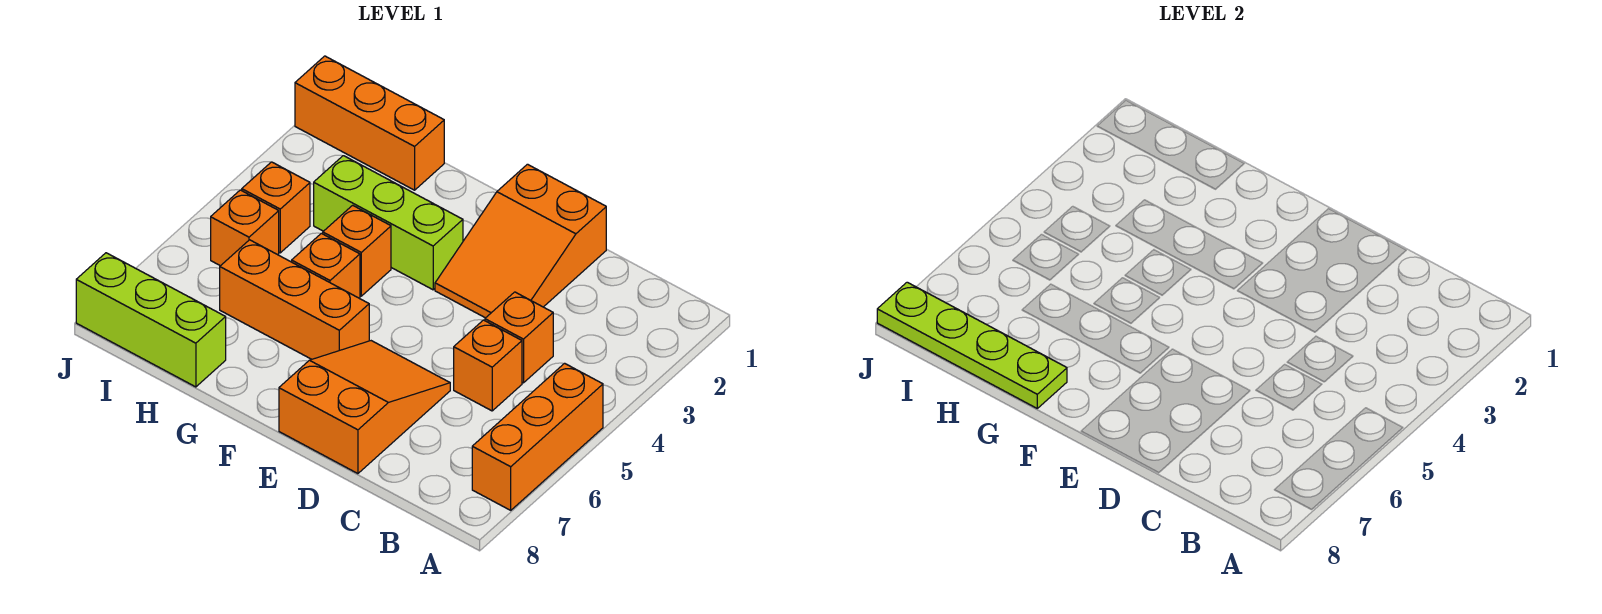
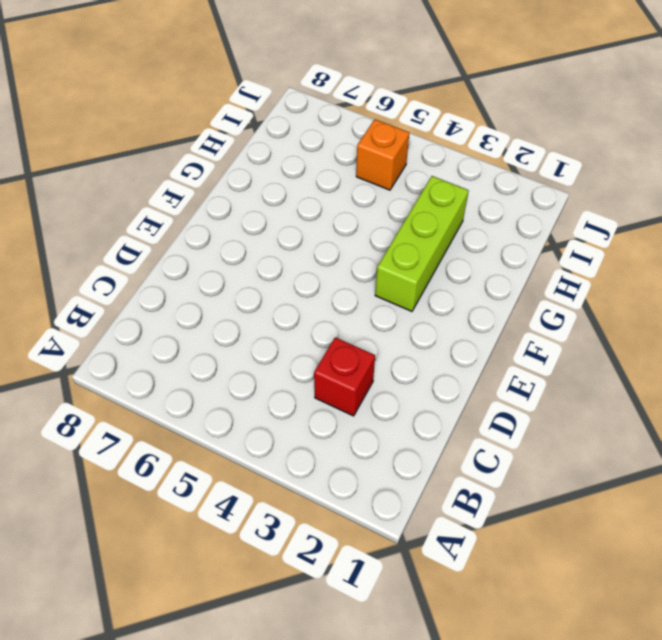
red 1x1 brick [314,337,375,416] -> none
none -> orange 1x3 brick [472,363,603,510]
none -> orange 1x1 brick [485,292,553,383]
none -> orange 1x1 brick [454,320,522,411]

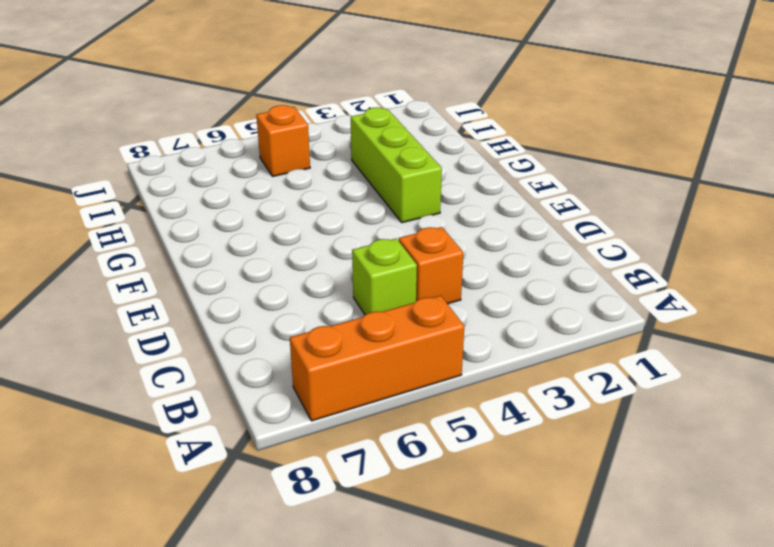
lime 1x1 brick [352,238,417,315] -> orange 1x1 brick [454,320,522,411]
none -> orange 2x3 slope [435,164,606,318]
none -> orange 2x3 slope [279,341,450,474]
none -> orange 1x3 brick [220,240,369,359]

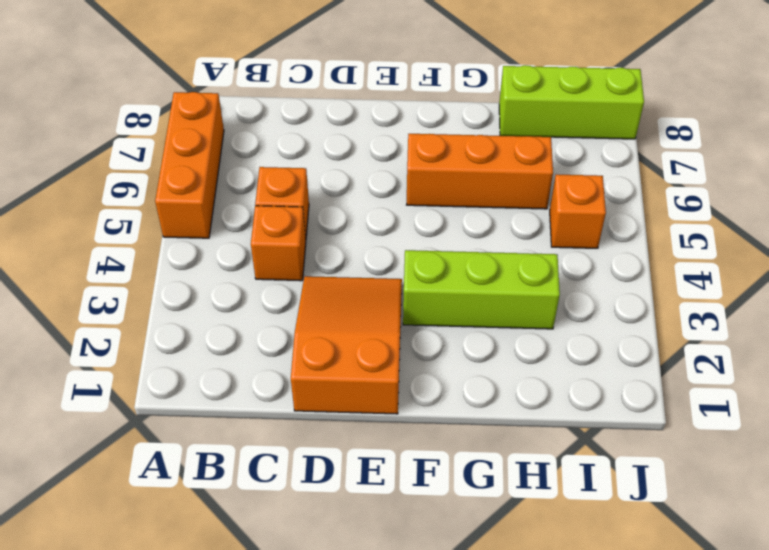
none -> orange 2x3 slope [279,341,450,474]
none -> orange 1x1 brick [323,205,391,296]
none -> orange 1x1 brick [292,233,360,298]

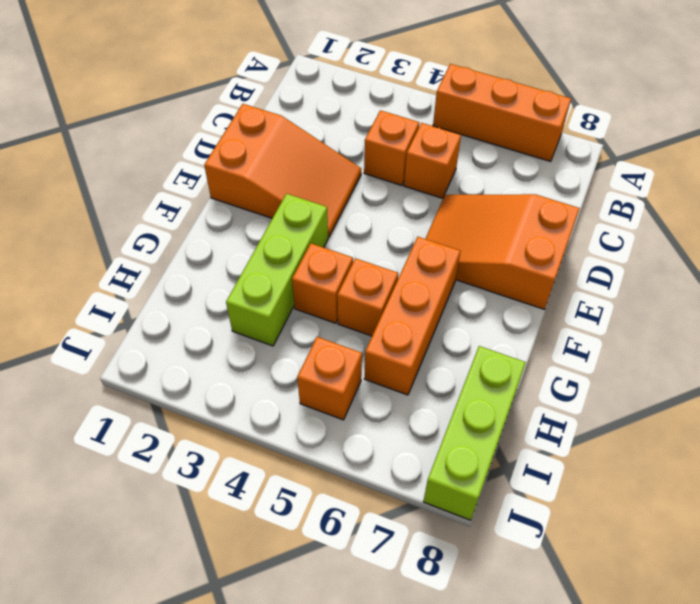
none -> orange 1x3 brick [295,56,444,190]
none -> orange 1x1 brick [242,162,310,253]
none -> lime 1x4 plate [877,282,1067,408]

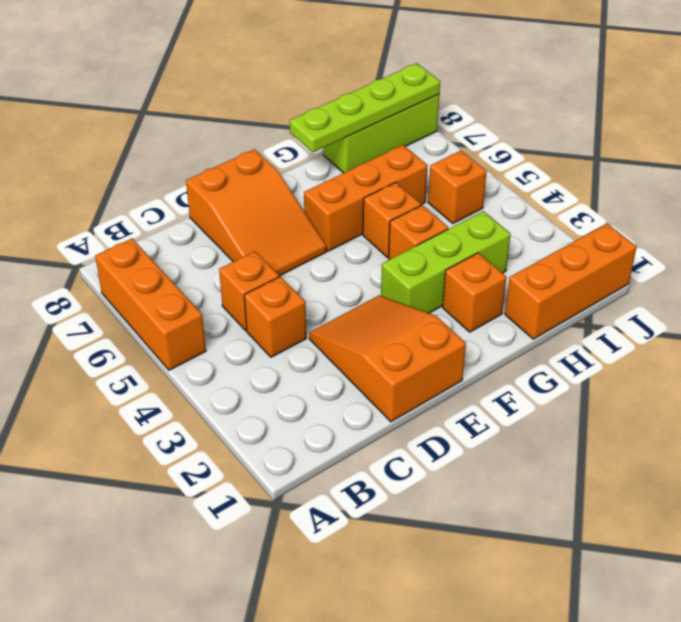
orange 1x1 brick [443,253,506,332] -> orange 1x1 brick moved to [242,162,310,253]

